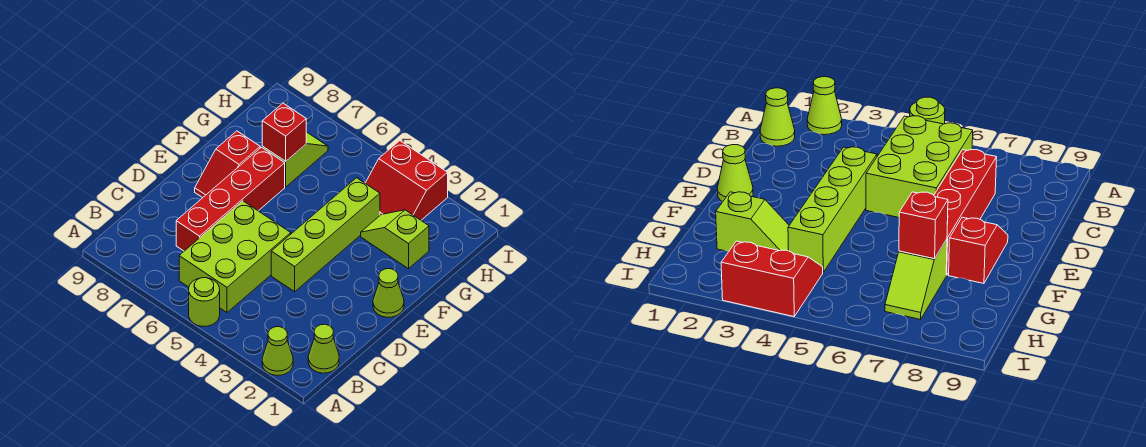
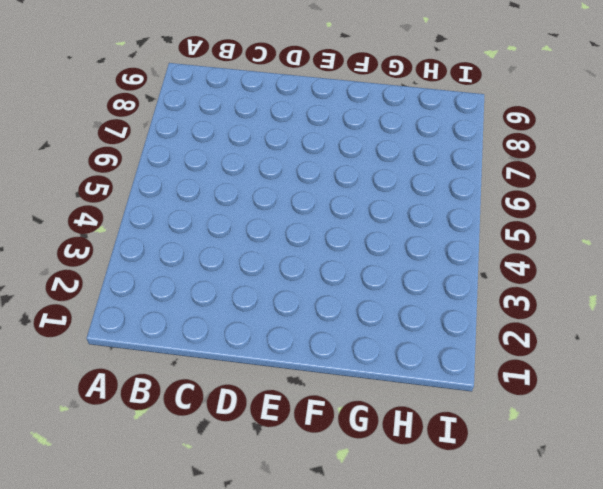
none -> lime 1x1 cone [262,327,293,375]
none -> lime 1x1 round brick [189,278,220,326]
none -> lime 1x1 cone [308,324,339,373]

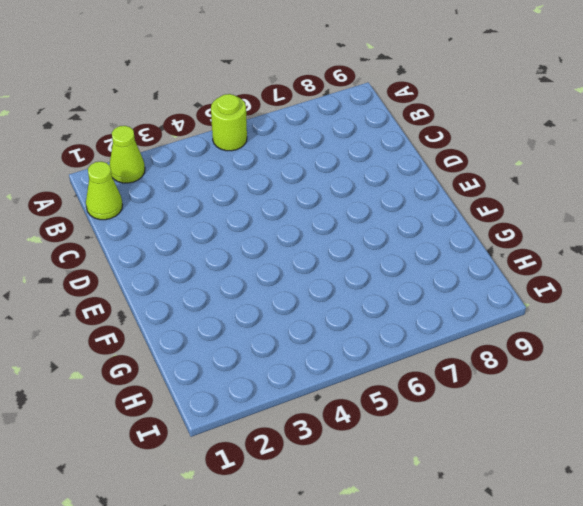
none -> lime 2x3 brick [179,201,291,312]
none -> red 1x4 brick [176,147,285,251]
none -> lime 1x4 brick [271,178,380,292]

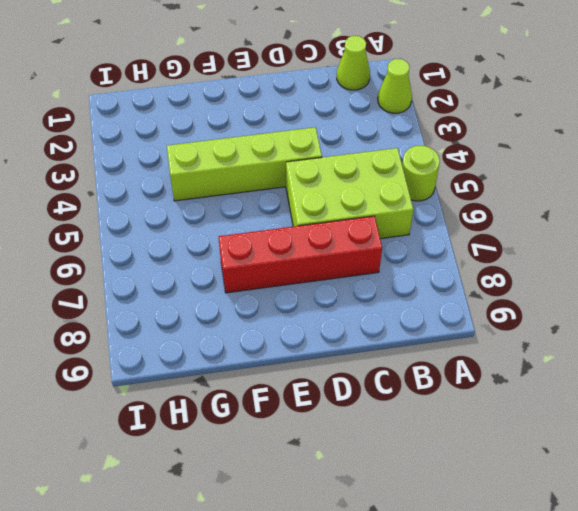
none -> lime 1x1 cone [373,269,404,317]
none -> red 1x2 slope [195,131,260,198]
none -> lime 1x2 slope [361,210,429,269]

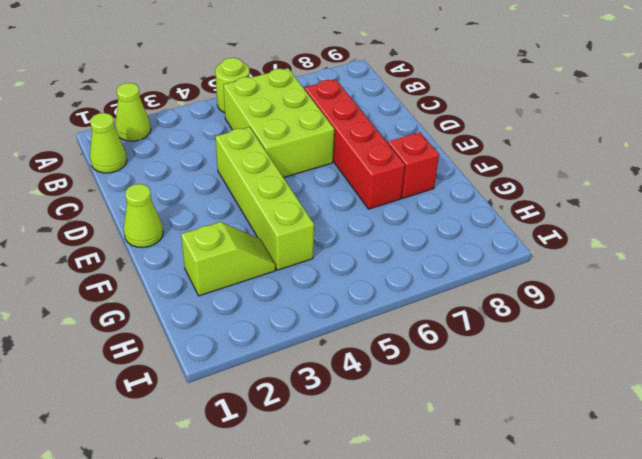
none -> lime 1x2 slope [262,132,328,187]
none -> red 2x2 slope [365,141,448,220]
none -> red 1x1 brick [262,103,306,161]

